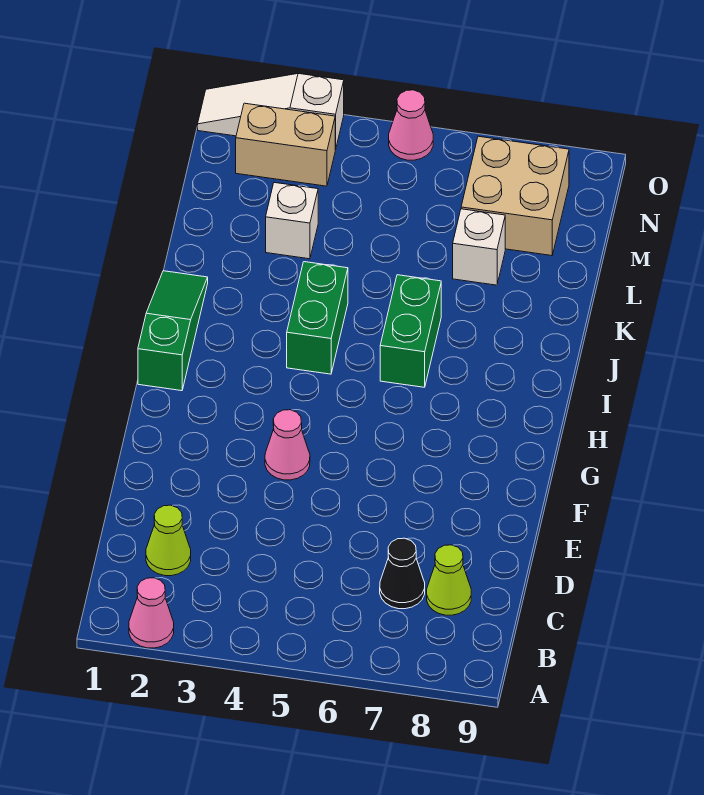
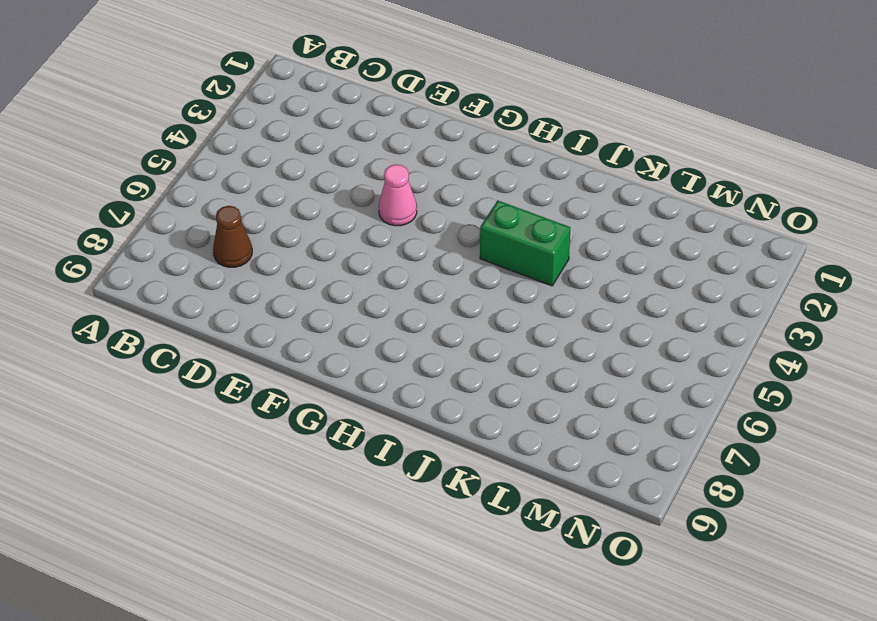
brown 1x1 cone [213,206,252,267] -> black 1x1 cone [380,538,425,609]
none -> pink 1x1 cone [129,578,174,648]
none -> lime 1x1 cone [146,505,191,576]
none -> lime 1x1 cone [427,545,471,615]

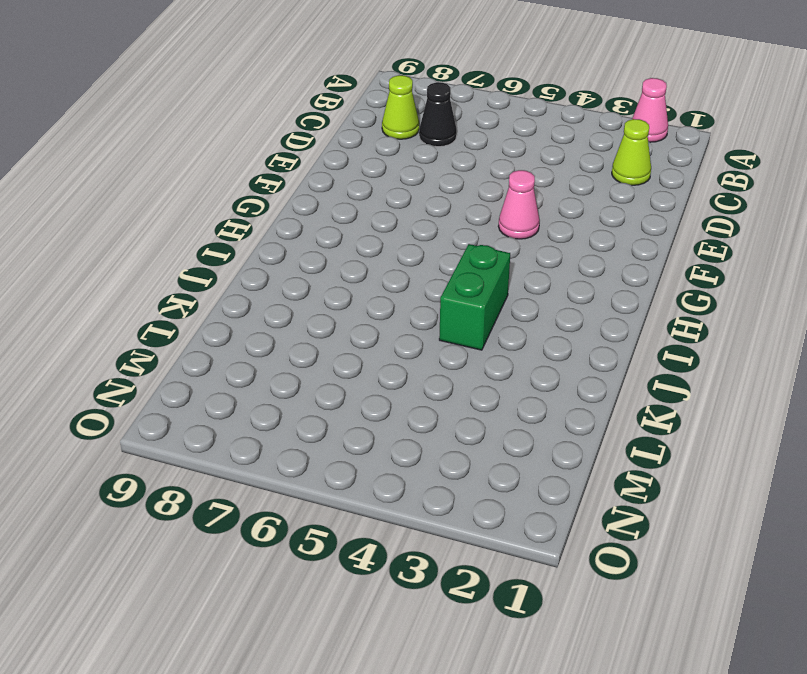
none -> green 1x3 slope [138,271,208,391]
none -> green 1x2 brick [380,275,441,387]
none -> white 1x1 brick [266,183,318,259]

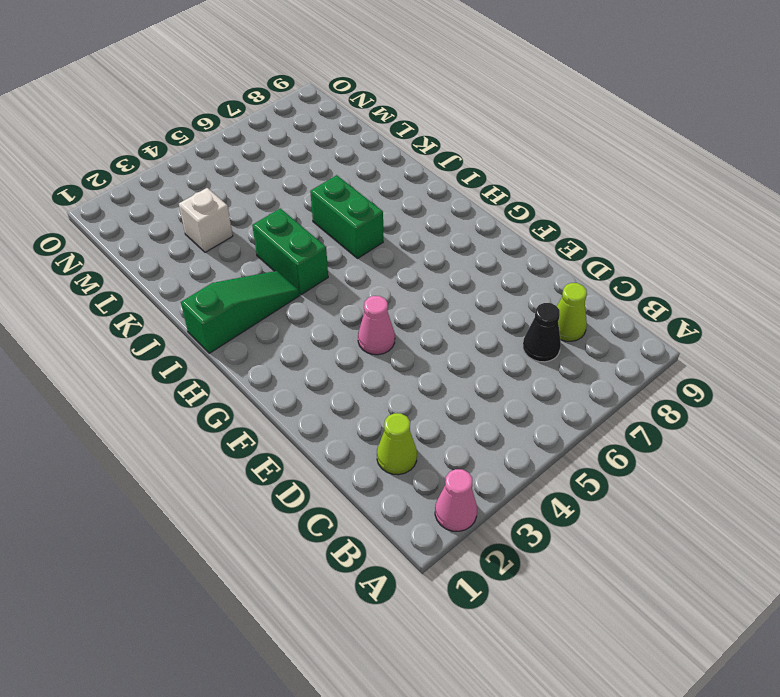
green 1x3 slope [181,271,300,353] -> green 1x3 slope turned to [138,271,208,391]
none -> white 1x1 brick [453,209,505,285]
none -> tan 2x2 brick [461,136,569,256]
none -> tan 1x2 brick [236,103,335,186]

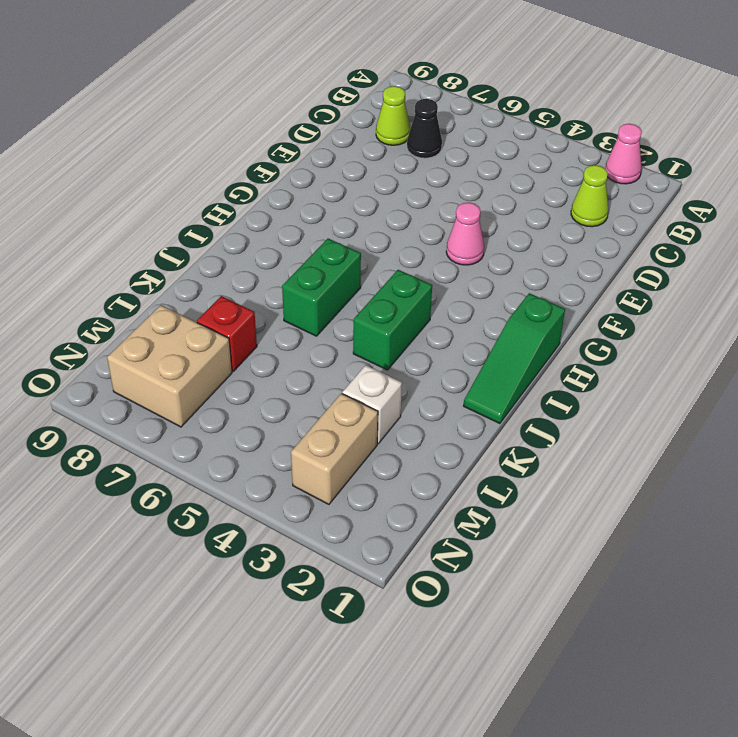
red 1x1 brick [197,296,257,371] -> white 1x1 brick [453,209,505,285]
tan 1x2 brick [291,393,378,504] -> tan 1x2 brick turned to [236,103,335,186]
none -> white 1x3 slope [198,73,344,150]
none -> pink 1x1 cone [389,90,433,160]

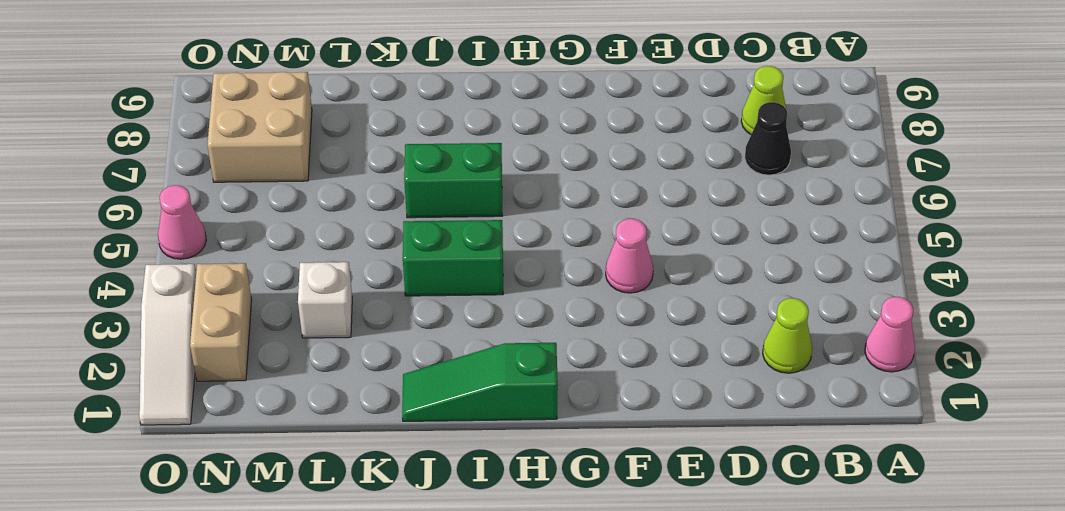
none -> white 1x1 brick [453,209,505,285]

